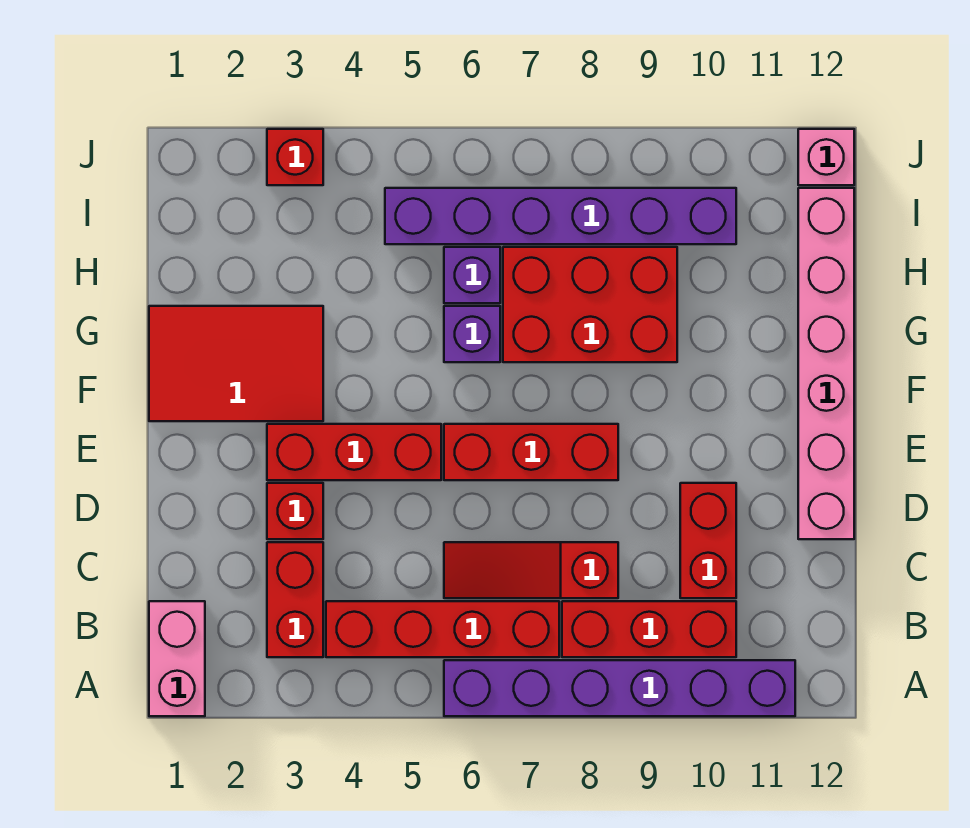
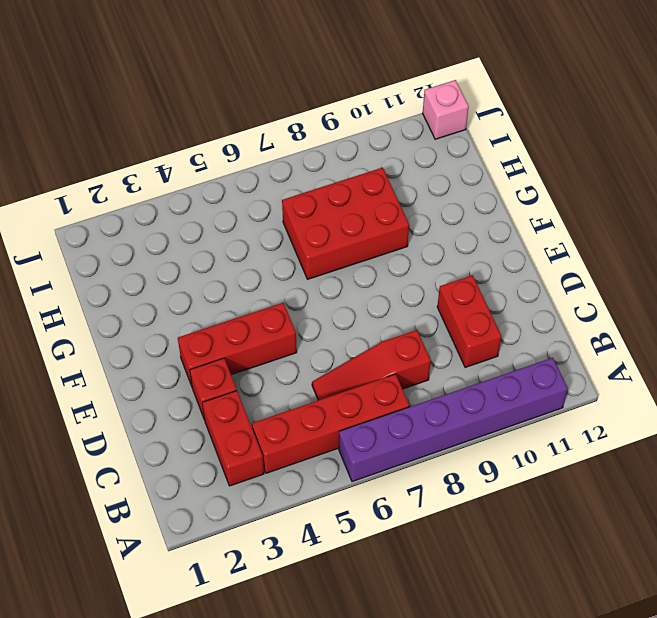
none -> pink 1x2 brick [149,601,205,716]
none -> red 1x3 brick [562,601,736,657]
none -> pink 1x6 brick [798,188,854,539]

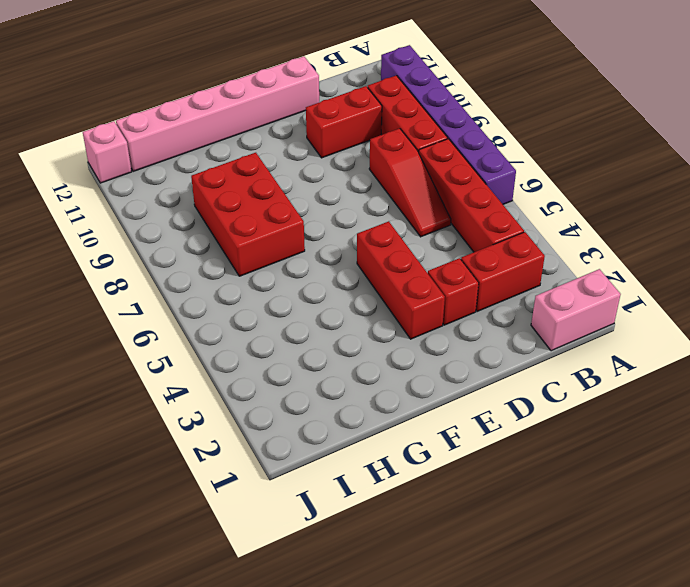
none -> red 1x3 brick [444,424,618,480]
none -> red 2x3 tile [149,306,323,421]
none -> purple 1x1 brick [444,306,500,362]

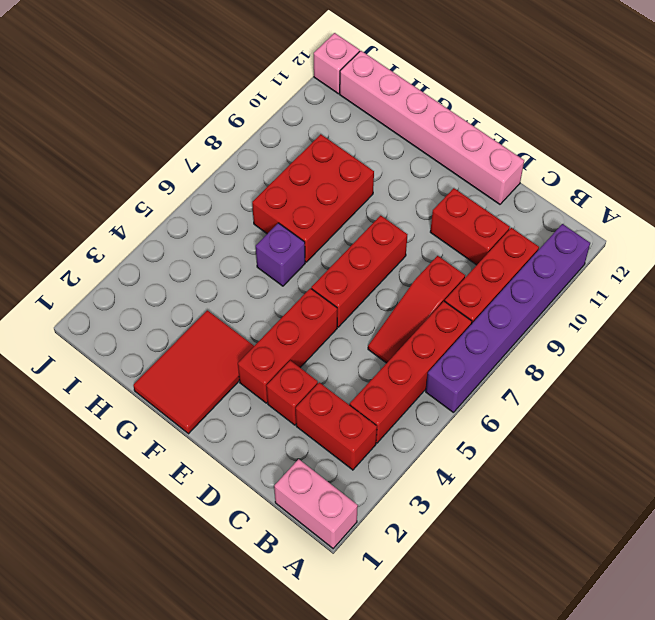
none -> purple 1x1 brick [444,247,500,303]
none -> purple 1x6 brick [385,188,736,244]
none -> red 1x1 brick [267,129,323,185]

